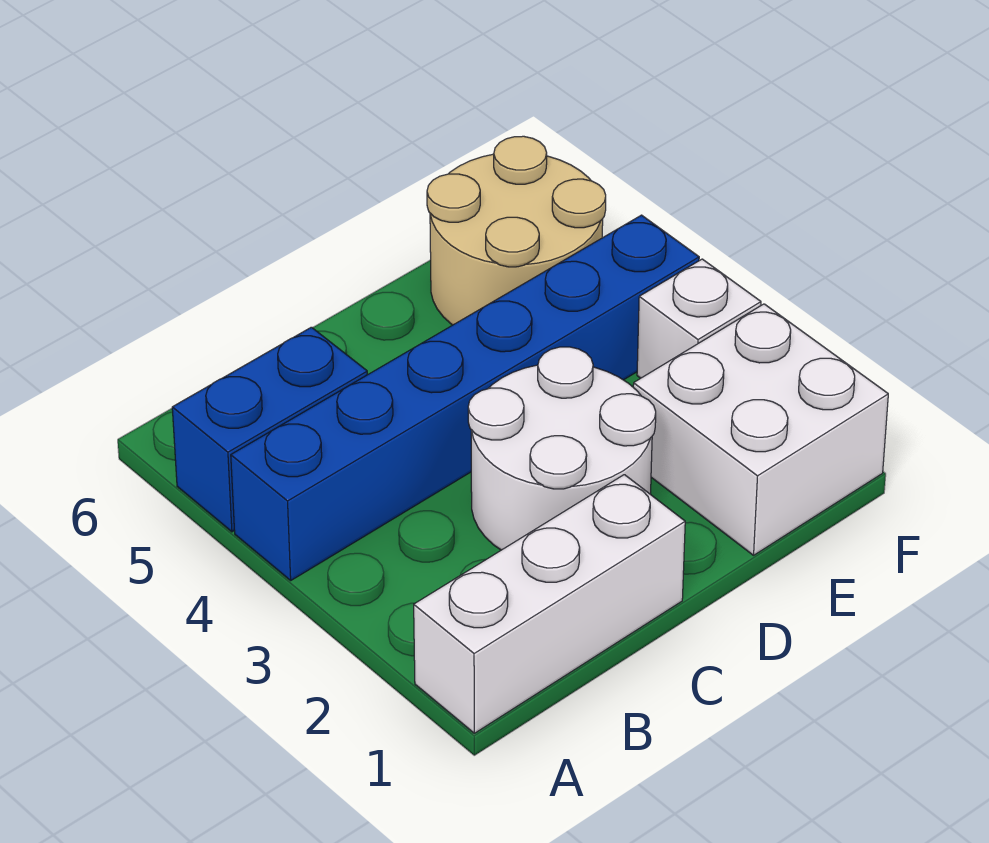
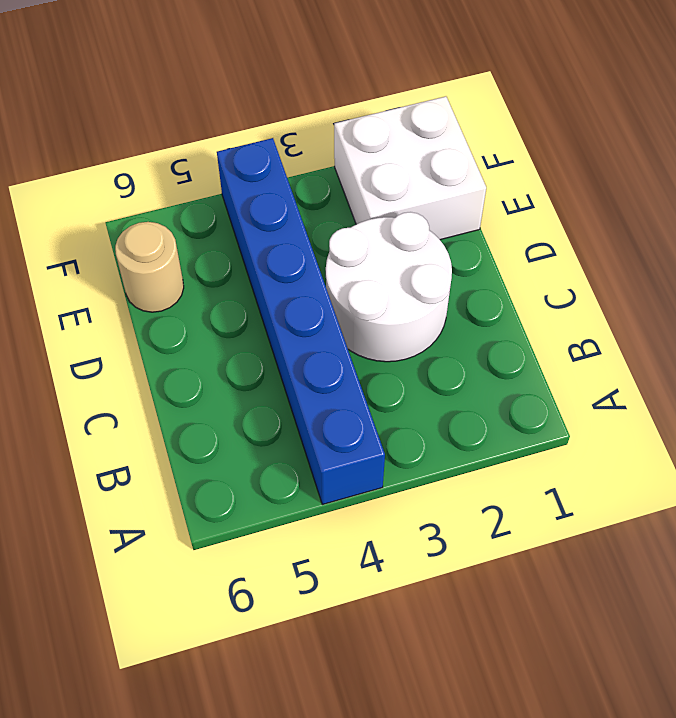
tan 1x1 round brick [115,222,184,312] -> tan 2x2 round brick [427,136,606,325]
none -> white 1x3 brick [414,475,685,733]
none -> blue 1x2 brick [172,327,367,532]

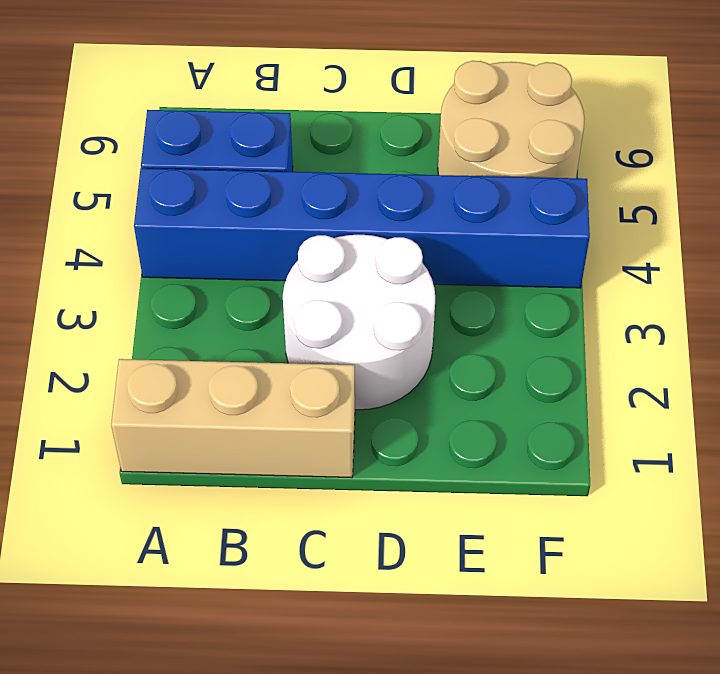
tan 1x3 brick [111,359,355,478] -> white 1x3 brick [414,475,685,733]
none -> white 2x2 brick [633,304,888,555]
none -> white 1x1 brick [637,259,761,378]

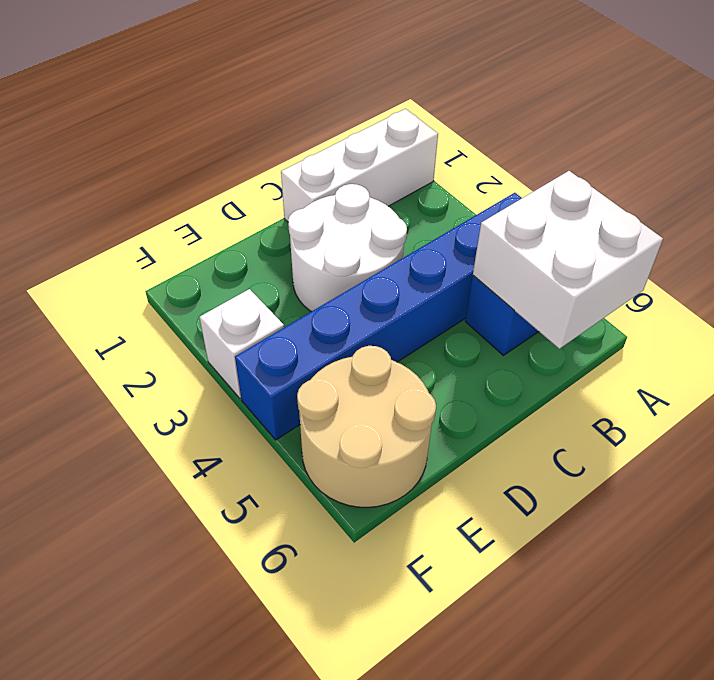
white 2x2 brick [473,171,663,349] -> white 2x2 brick moved to [633,304,888,555]

